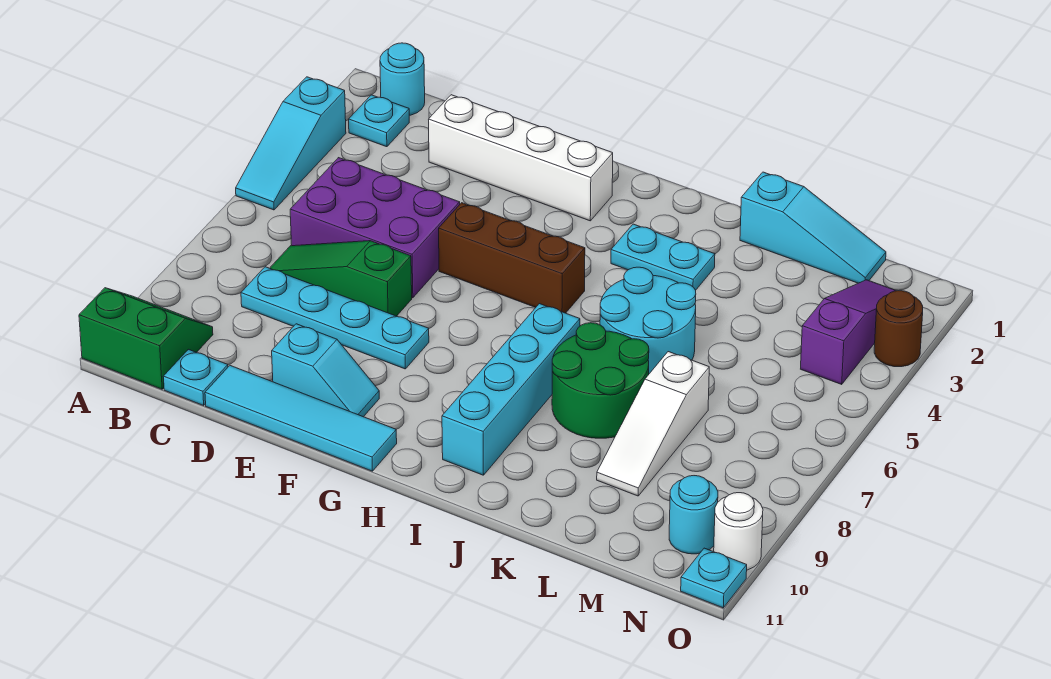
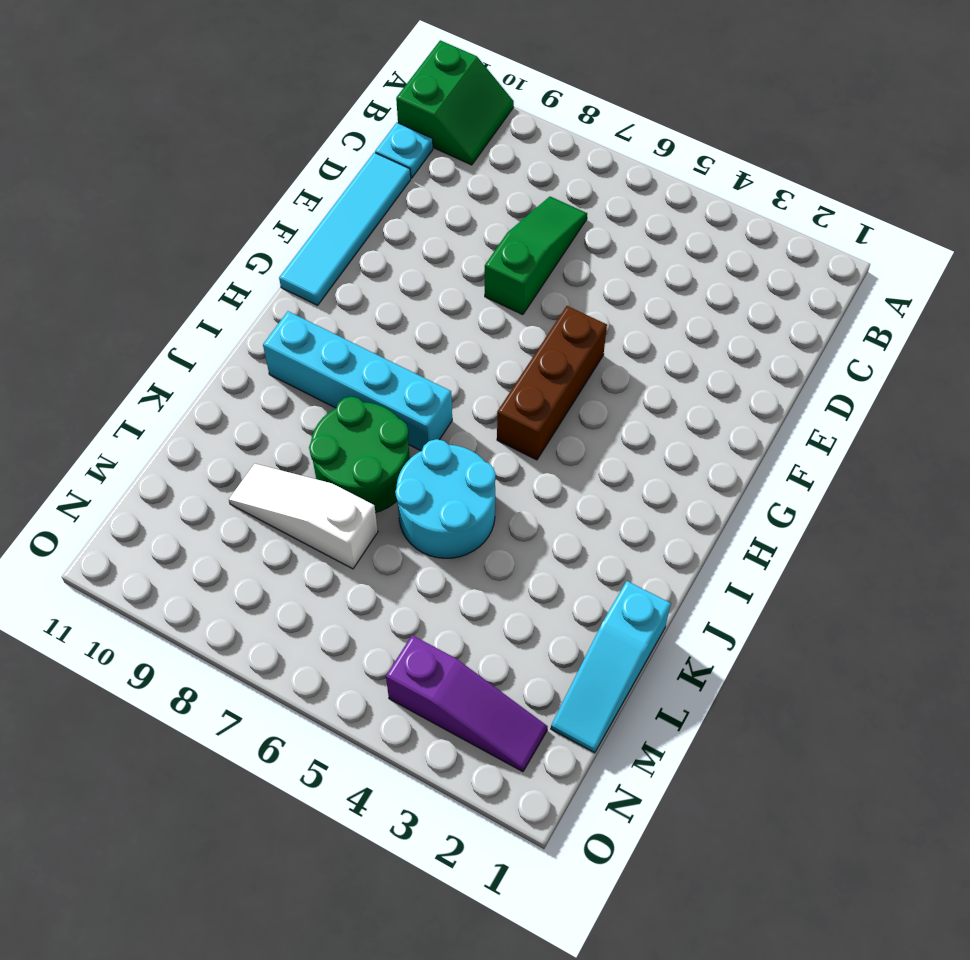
none -> cyan 1x3 slope [236,77,346,210]
none -> cyan 1x1 round brick [380,43,425,115]
none -> cyan 1x1 plate [349,95,409,147]

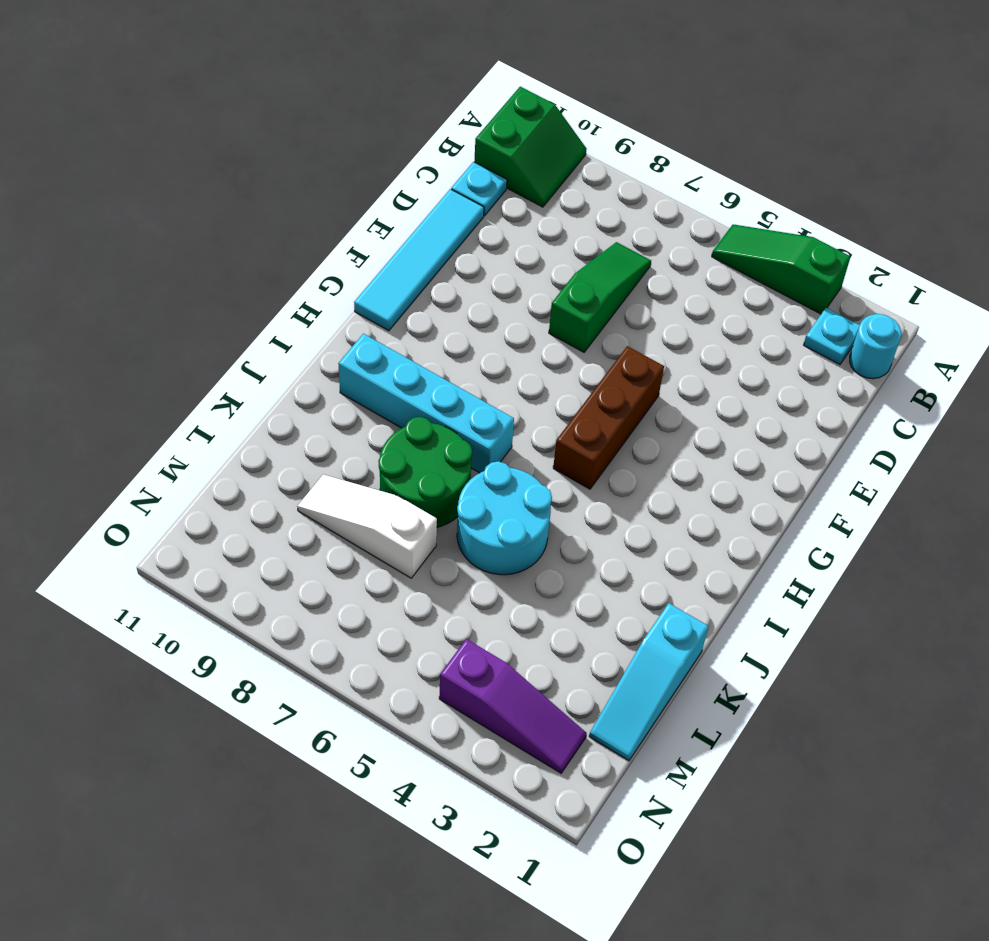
green 1x3 slope [712,224,851,314] -> cyan 1x3 slope [236,77,346,210]
none -> purple 2x3 brick [290,158,460,298]
none -> cyan 1x4 plate [241,267,429,369]
none -> white 1x4 brick [429,95,613,221]

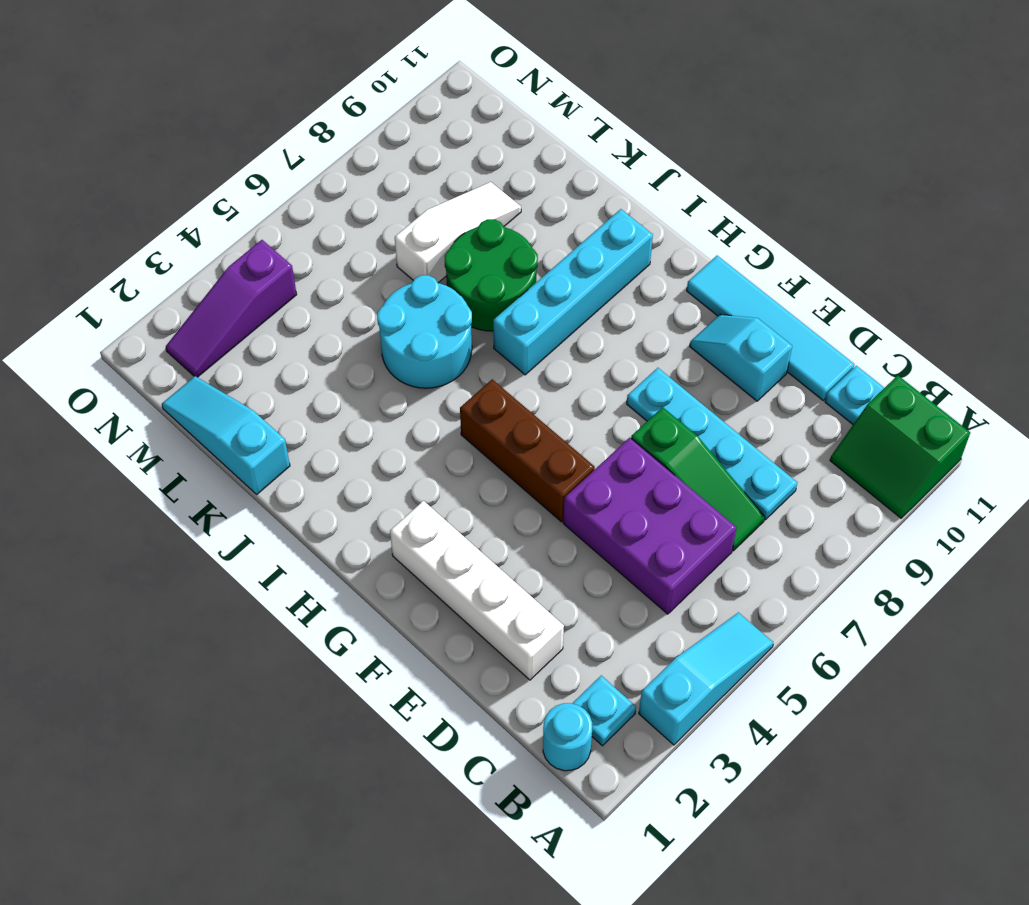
none -> cyan 1x2 plate [611,224,715,290]
none -> cyan 1x1 round brick [669,476,718,554]
none -> brown 1x1 round brick [874,291,923,367]

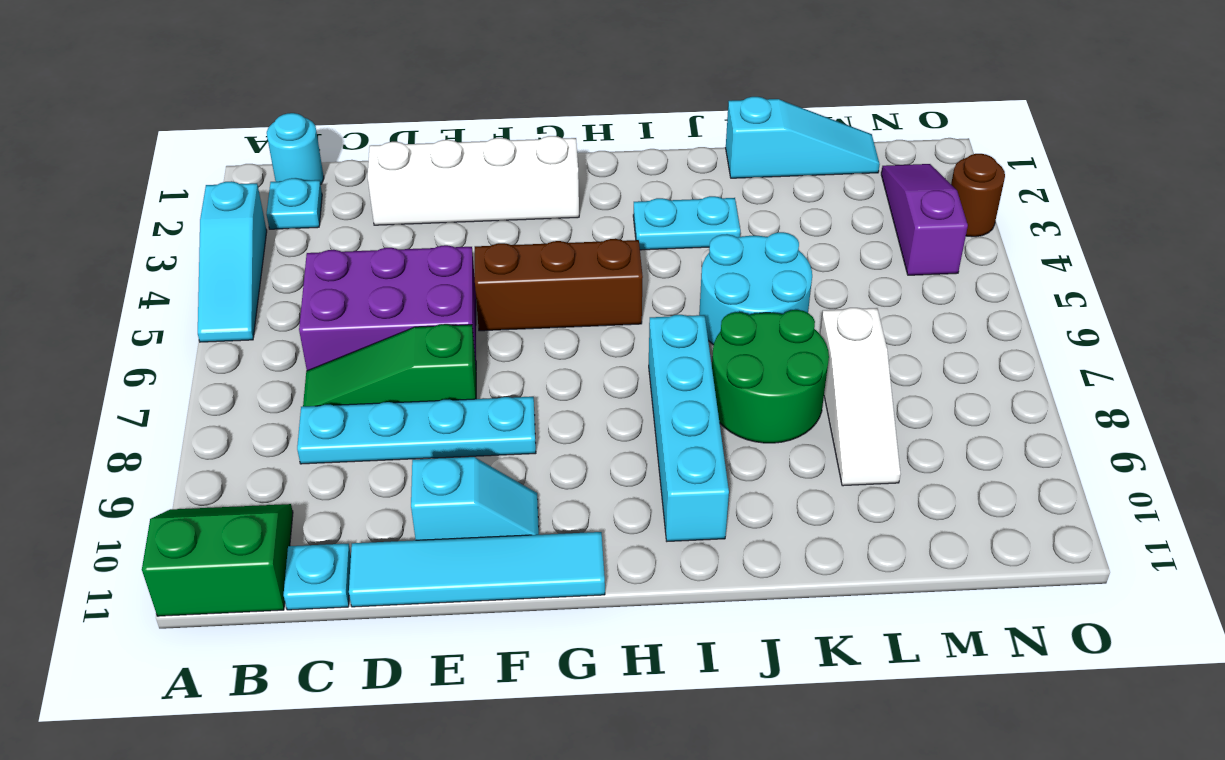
none -> cyan 1x1 round brick [669,476,718,554]
none -> white 1x1 round brick [714,493,763,570]
none -> cyan 1x1 plate [681,548,747,608]

